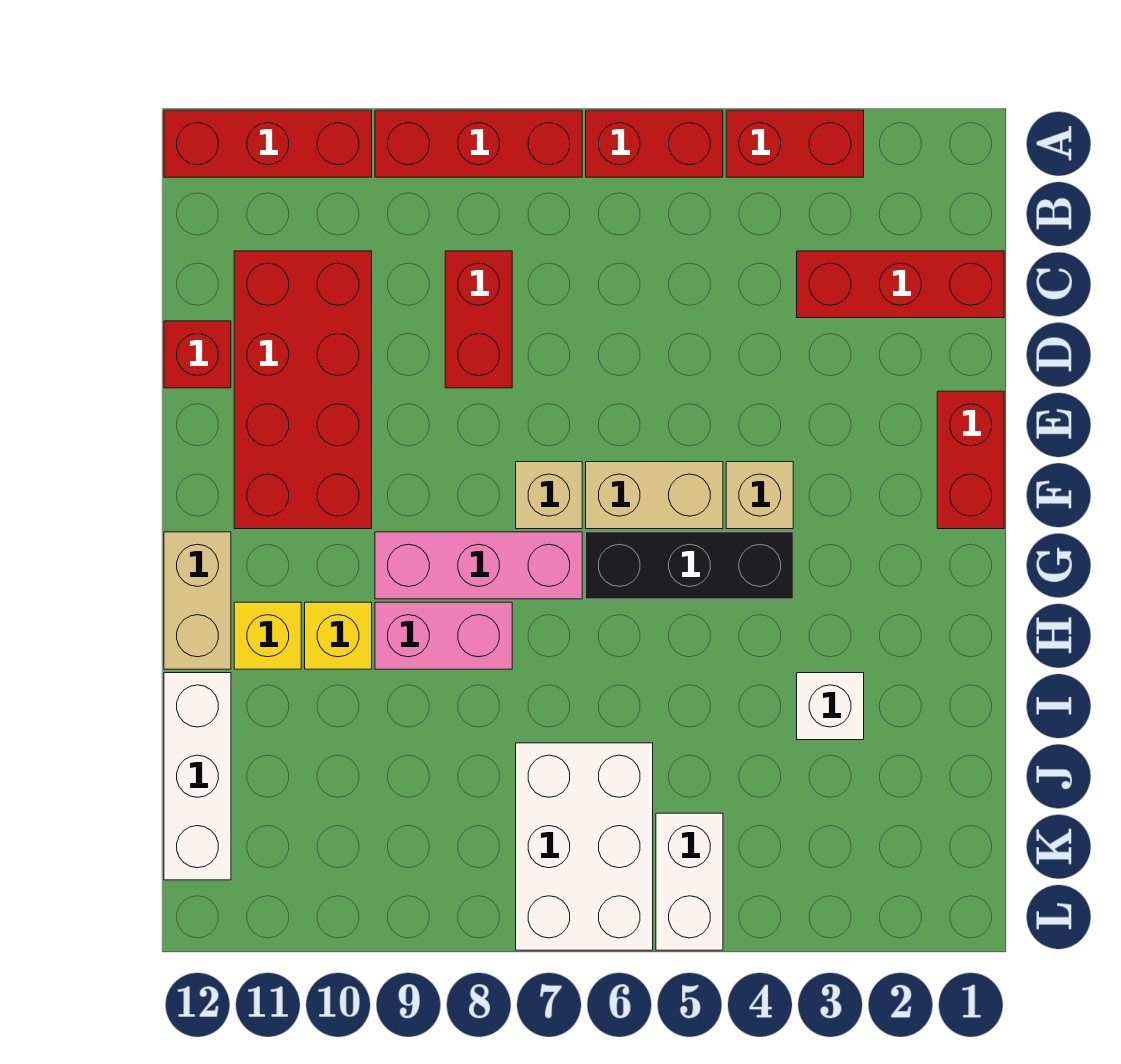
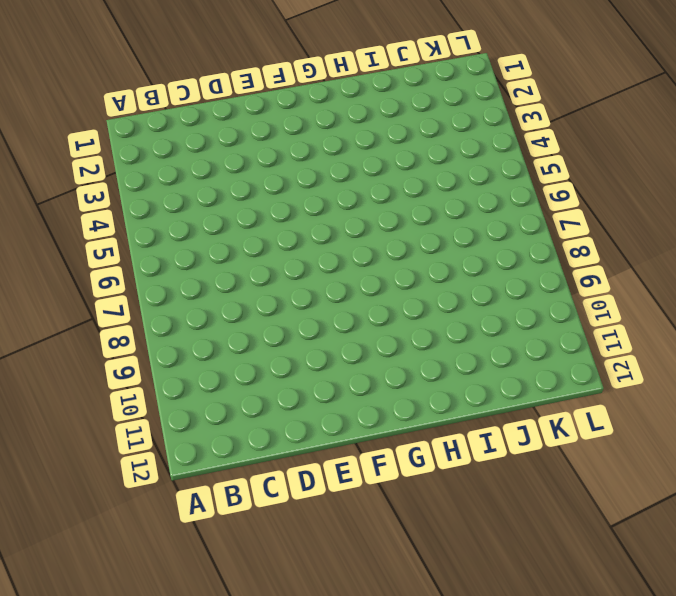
none -> red 1x2 brick [726,110,864,177]
none -> red 1x2 brick [586,110,723,177]
none -> red 1x3 brick [375,110,582,177]

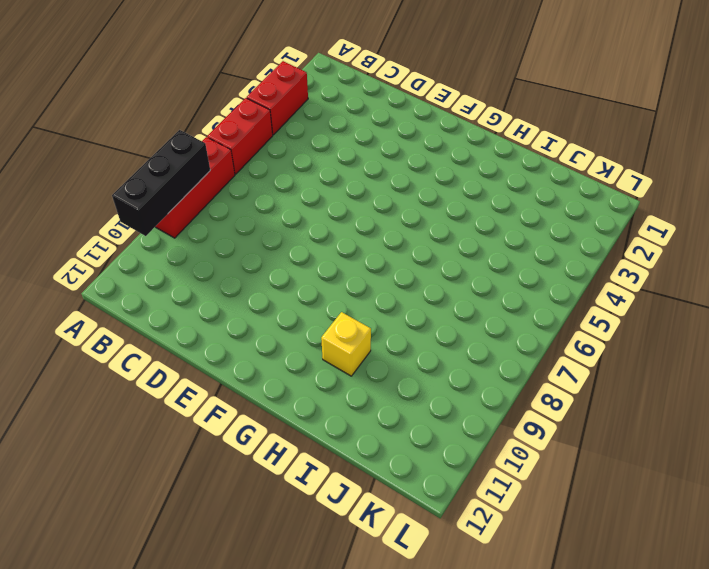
black 1x3 brick [112,130,210,236] -> black 1x3 brick moved to [586,532,793,599]
none -> red 1x3 brick [164,110,372,177]
none -> red 1x3 brick [797,251,1004,318]
none -> red 1x2 brick [445,251,512,388]

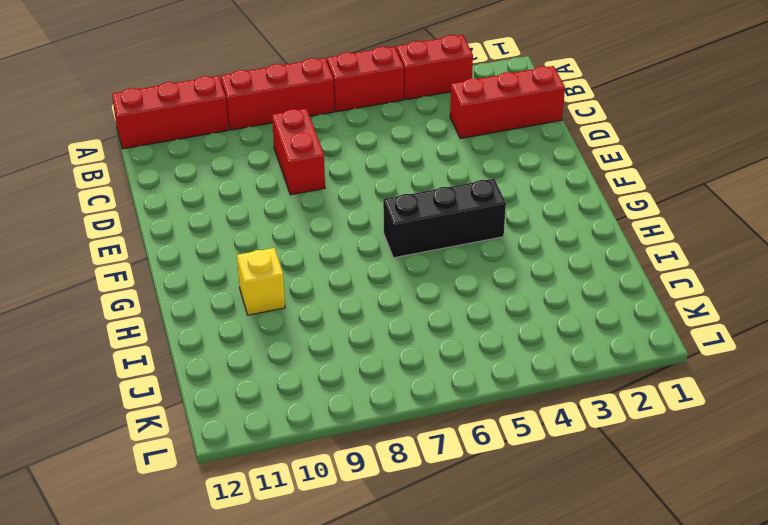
none -> red 2x4 brick [234,251,372,529]
none -> red 1x1 brick [164,321,231,388]
none -> red 1x2 brick [937,391,1004,529]

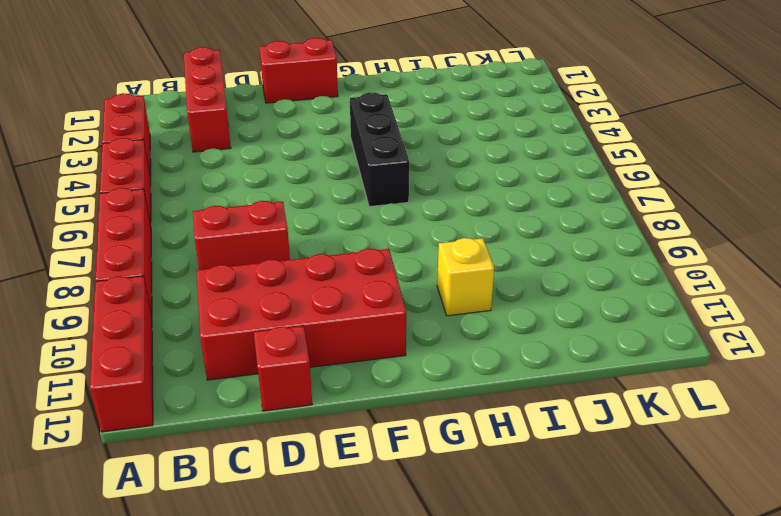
none -> tan 1x1 brick [726,462,793,529]
none -> tan 1x2 brick [586,462,723,529]
none -> tan 1x1 brick [516,462,582,529]

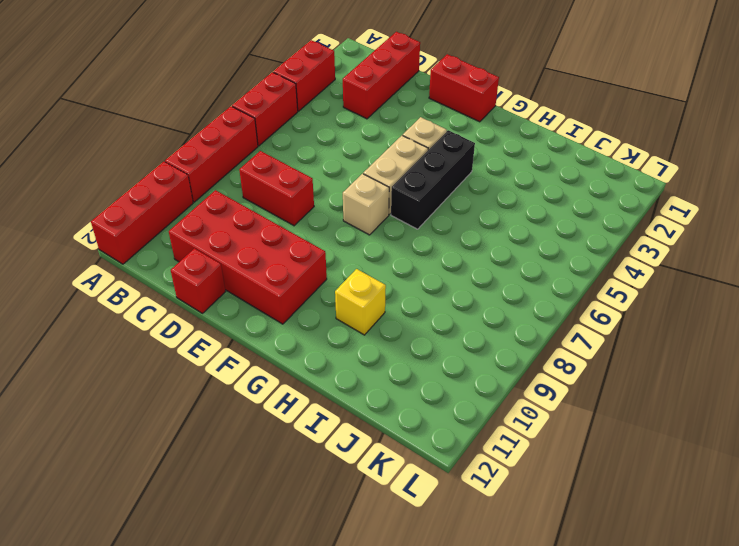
none -> pink 1x3 brick [375,532,582,599]
none -> tan 1x2 brick [164,532,231,669]
none -> pink 1x2 brick [375,602,512,669]

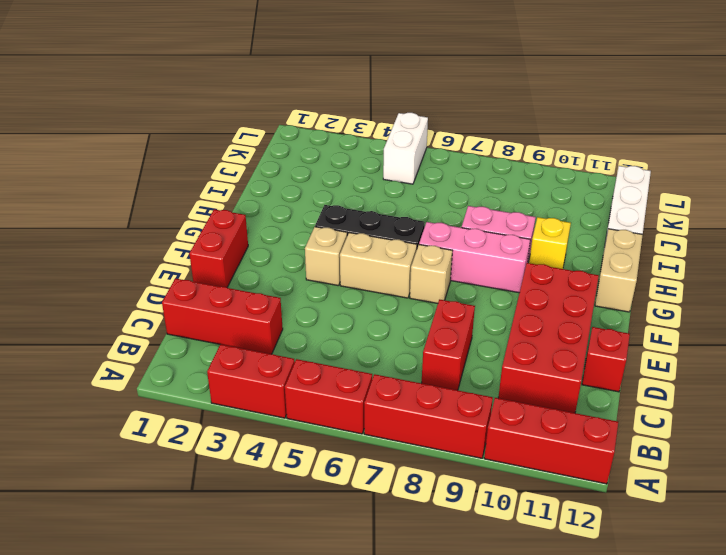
none -> yellow 1x1 brick [234,602,301,669]
none -> white 1x1 brick [797,673,864,740]
none -> white 2x3 brick [516,743,653,950]

